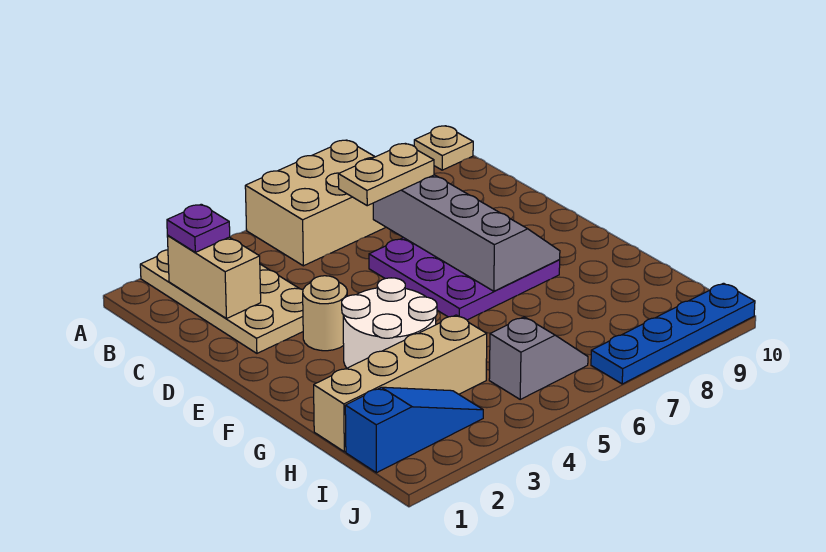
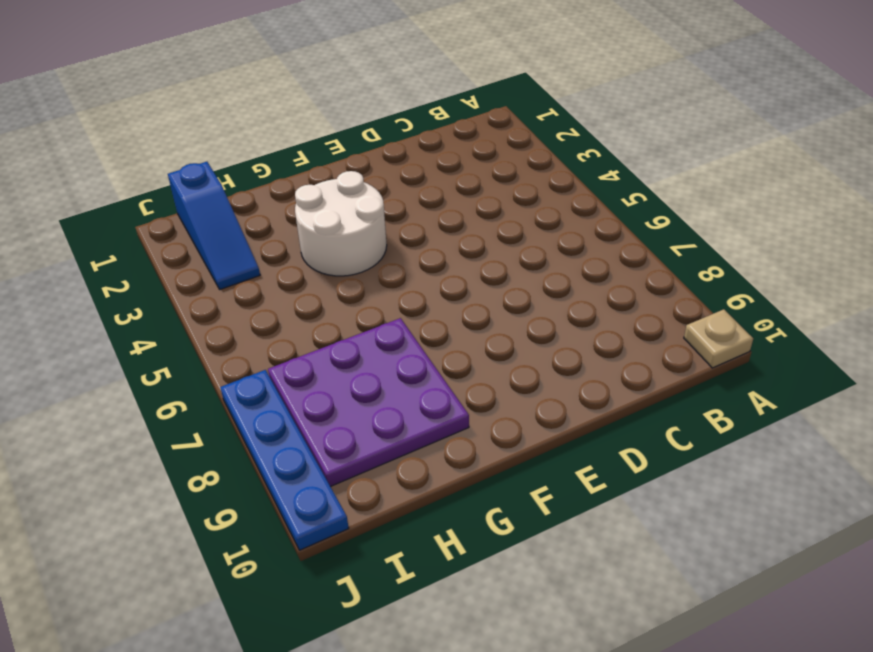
purple 3x3 plate [268,318,469,487] -> purple 3x3 plate moved to [369,238,560,320]
none -> tan 2x4 plate [140,250,303,353]
none -> tan 2x3 brick [245,140,386,266]
none -> tan 1x1 round brick [303,276,347,351]

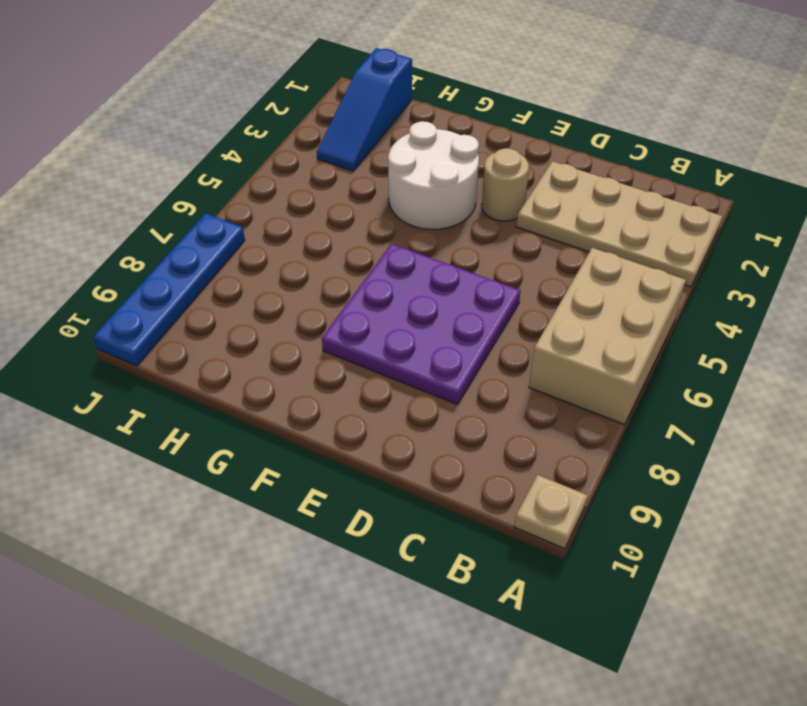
none -> tan 1x4 brick [314,315,487,452]
none -> grey 1x2 slope [489,317,588,399]
none -> tan 1x2 brick [167,236,261,319]

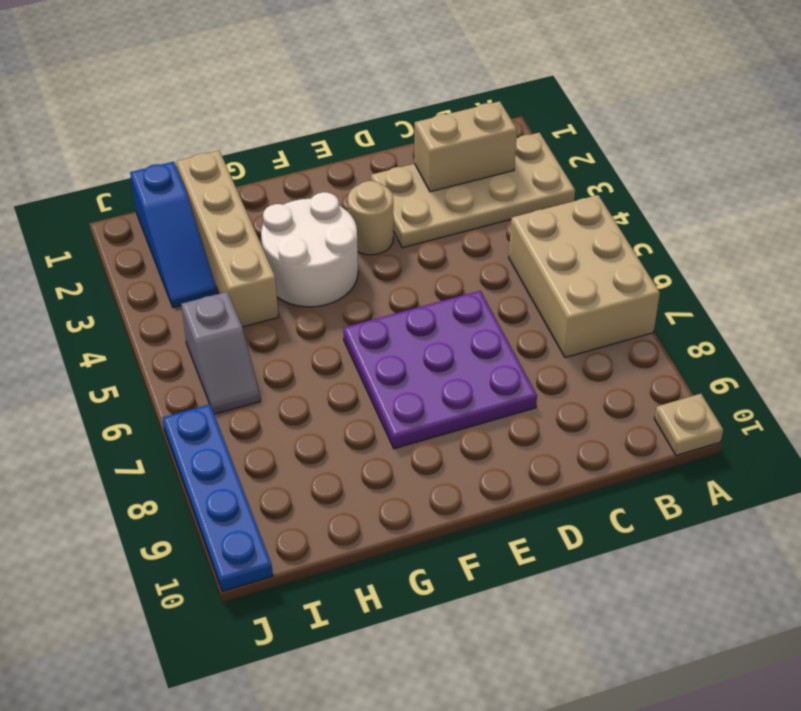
none -> grey 2x4 slope [373,175,560,291]
none -> purple 1x1 plate [167,204,230,252]
none -> tan 1x2 plate [338,143,434,206]

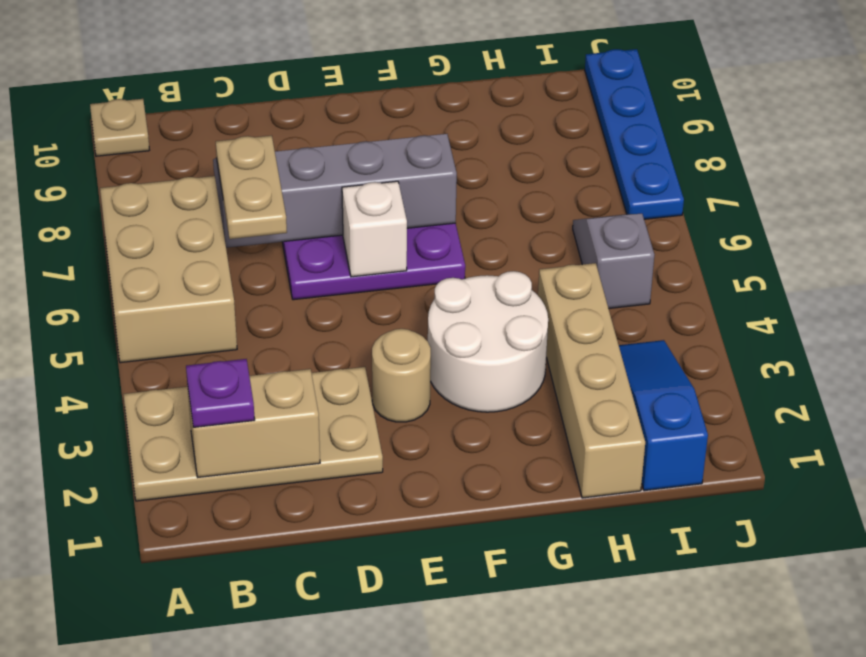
white 1x1 brick [342,181,407,277] -> none

